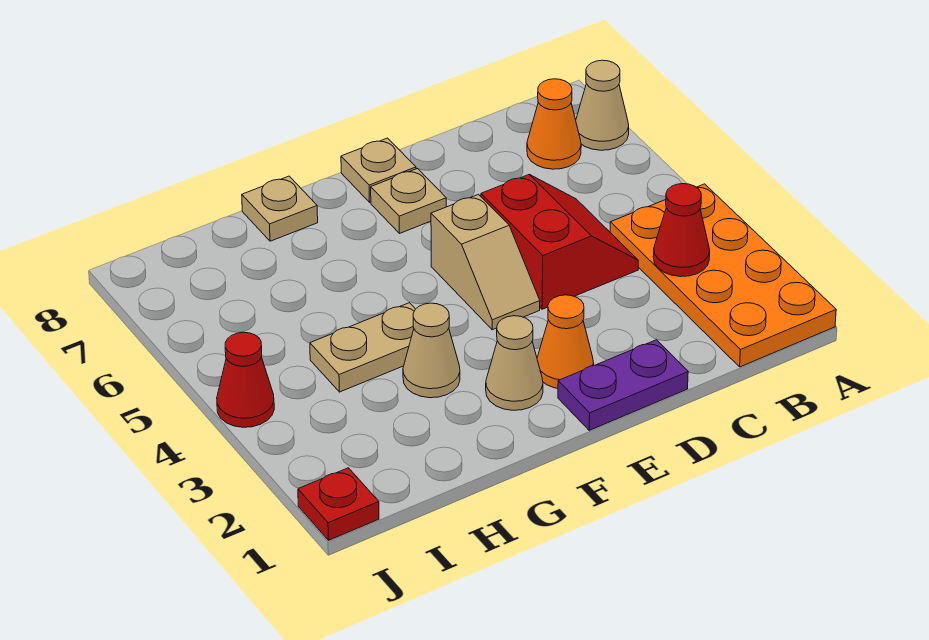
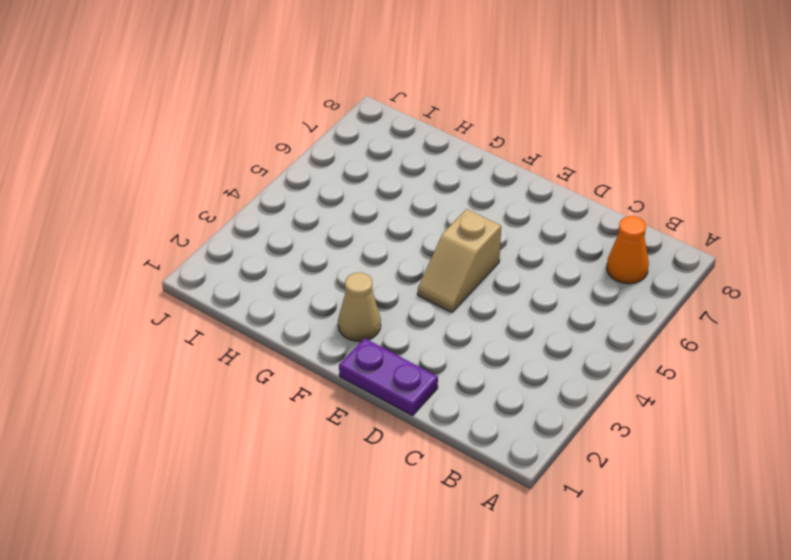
none -> orange 2x4 plate [610,184,836,367]
none -> tan 1x1 cone [576,60,629,150]
none -> red 2x2 slope [481,175,638,309]

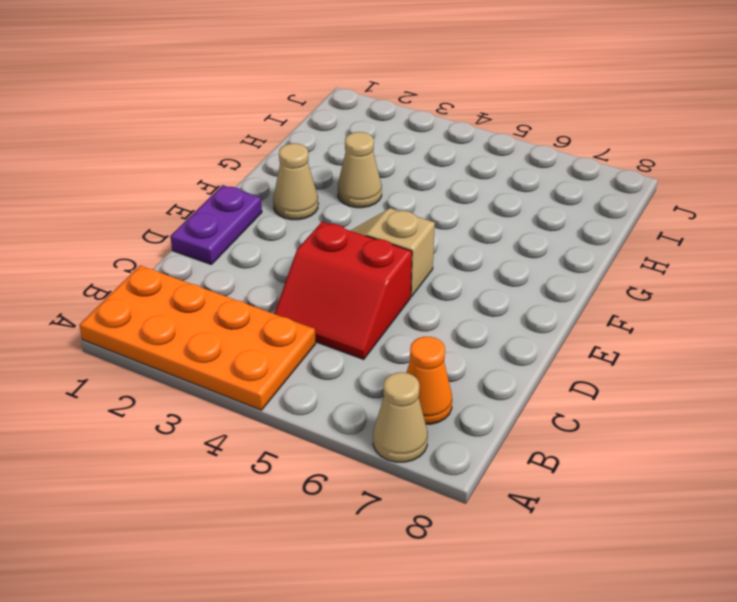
none -> orange 1x1 cone [537,295,594,388]
none -> tan 1x1 plate [371,168,446,234]
none -> tan 1x1 plate [341,138,416,202]

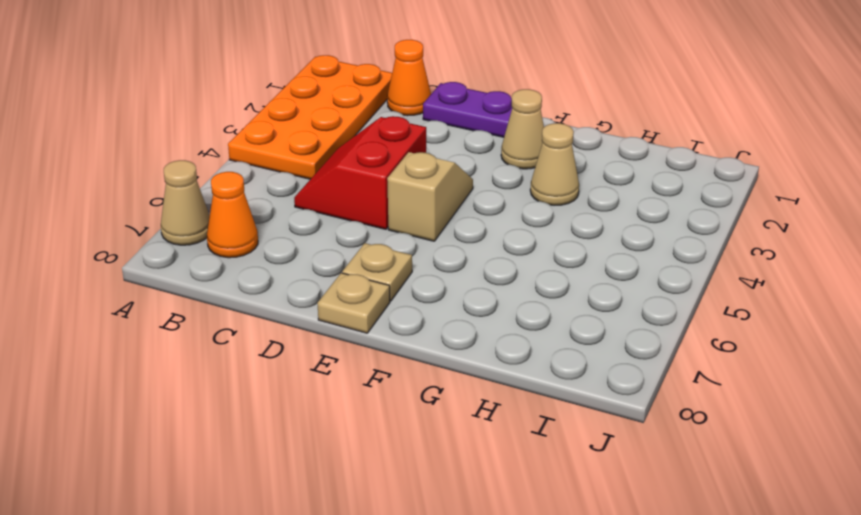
orange 1x1 cone [387,40,431,116] -> orange 1x1 cone moved to [537,295,594,388]
none -> tan 1x2 plate [310,303,415,392]
none -> tan 1x1 plate [242,176,318,241]
none -> red 1x1 plate [298,468,379,540]

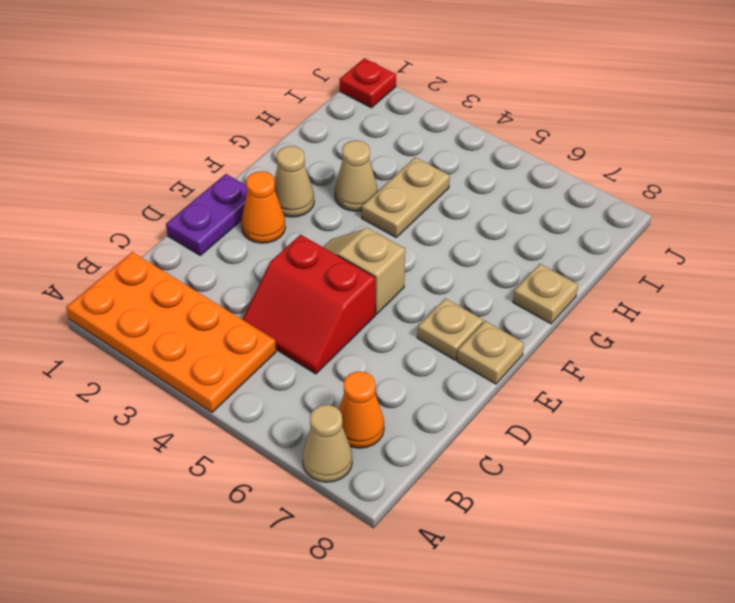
none -> red 1x1 cone [217,332,274,427]
none -> red 1x1 cone [653,184,710,277]

